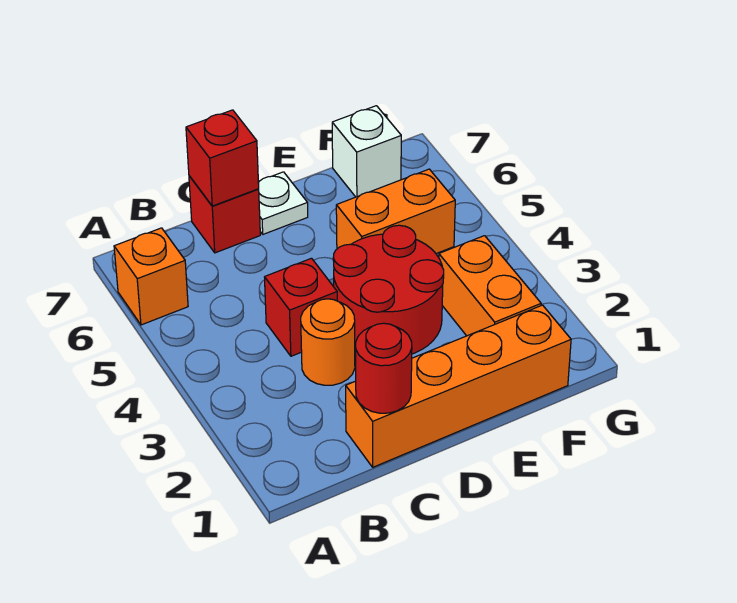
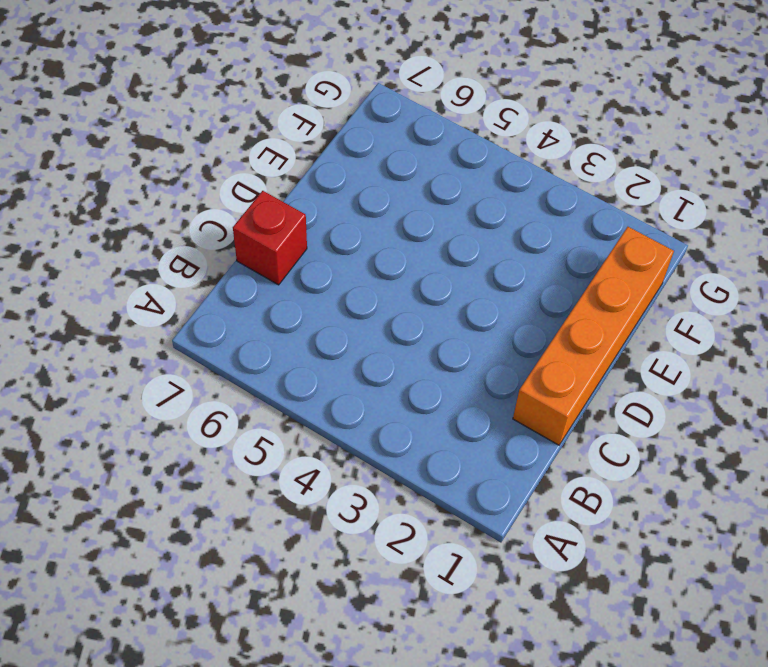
none -> orange 1x1 brick [114,228,188,325]
none -> orange 1x1 round brick [301,299,355,385]
none -> red 1x1 brick [265,258,337,356]

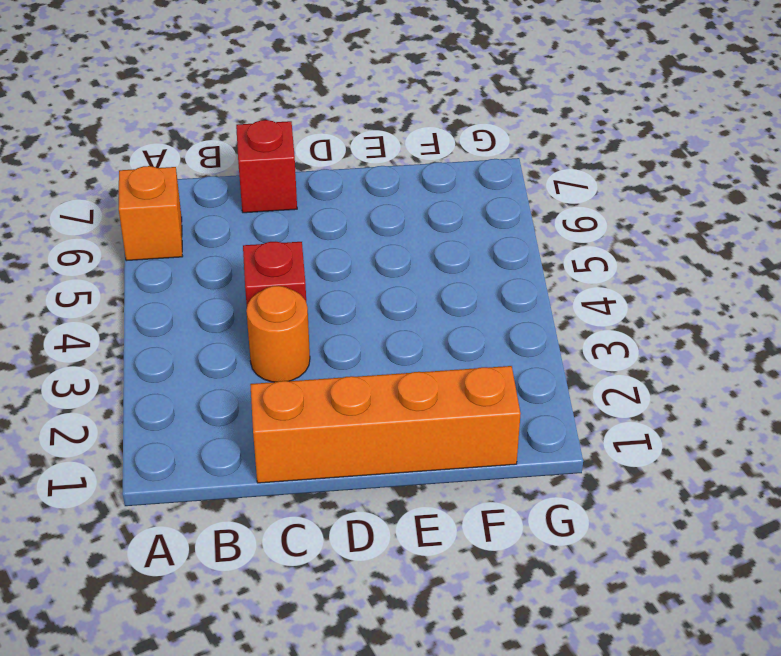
none -> red 2x2 round brick [333,225,444,354]
none -> white 1x1 plate [258,172,308,234]
none -> orange 1x2 brick [336,169,455,254]

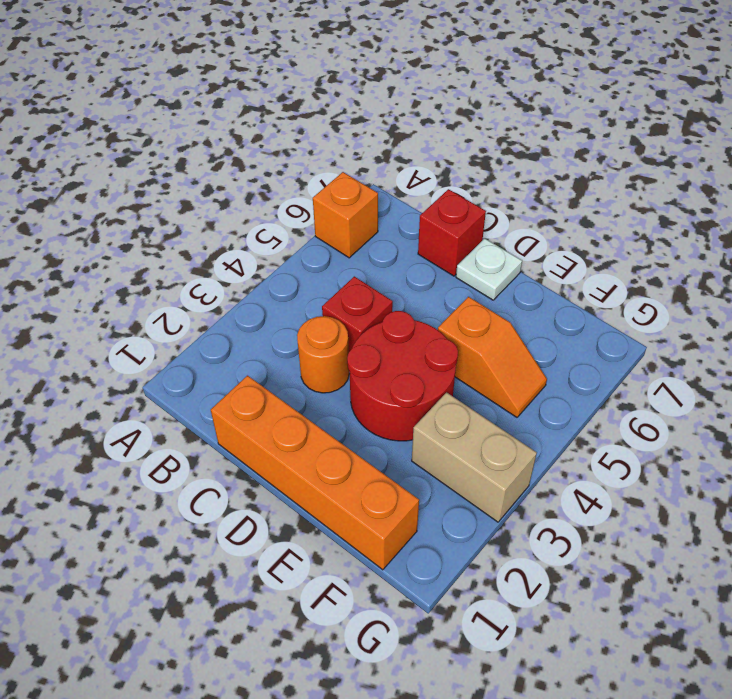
orange 1x2 slope [438,297,547,417] -> orange 1x2 brick [336,169,455,254]
tan 1x2 brick [412,392,537,522] -> orange 1x2 brick [439,236,541,336]
none -> white 1x1 brick [332,106,401,197]
none -> red 1x1 round brick [356,323,412,413]
none -> red 1x1 brick [186,110,259,206]

